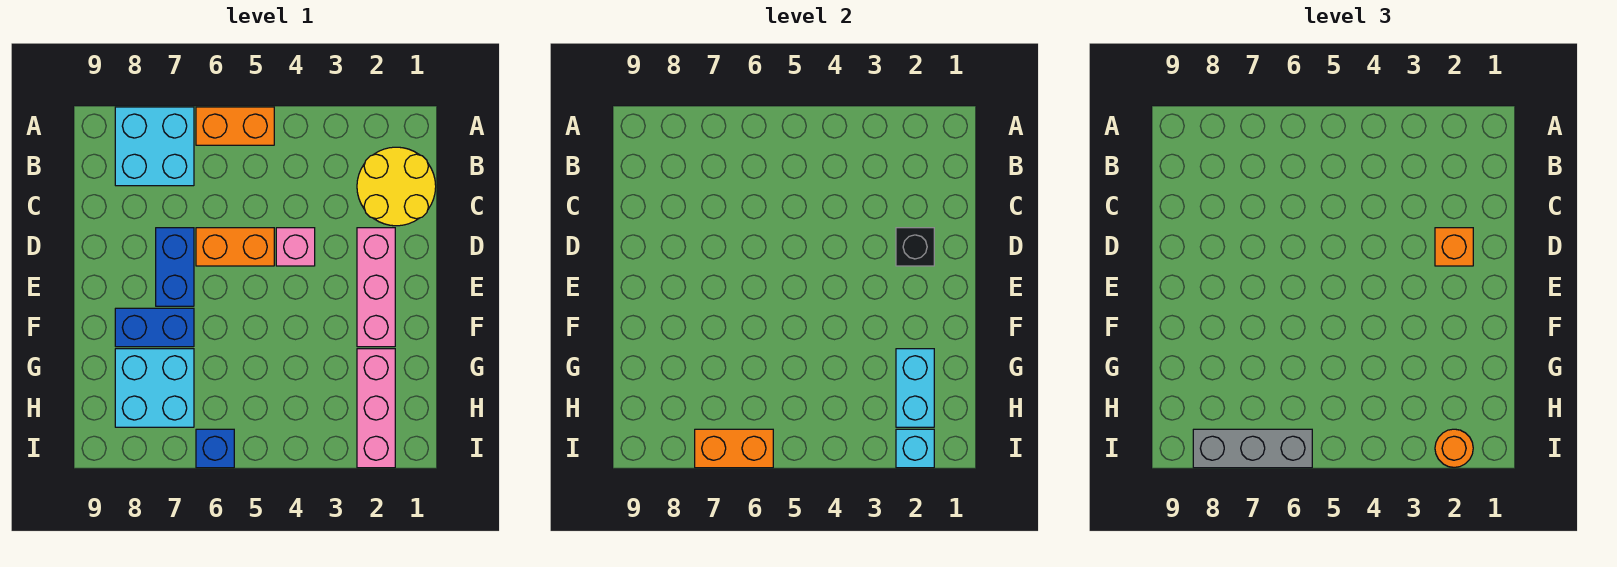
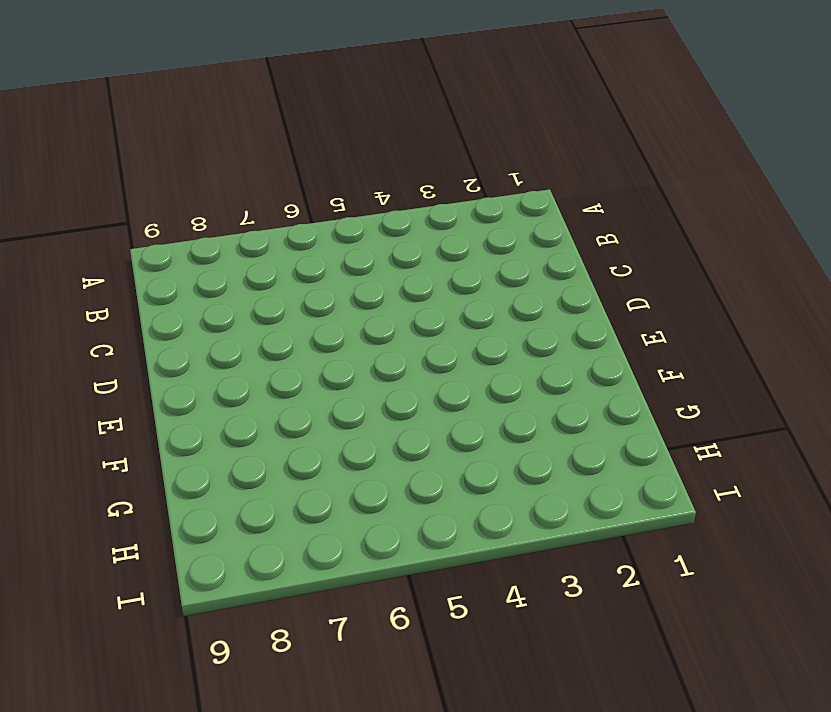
none -> orange 1x2 brick [196,107,274,145]
none -> cyan 2x2 brick [115,107,194,186]
none -> yellow 2x2 round brick [357,147,436,226]

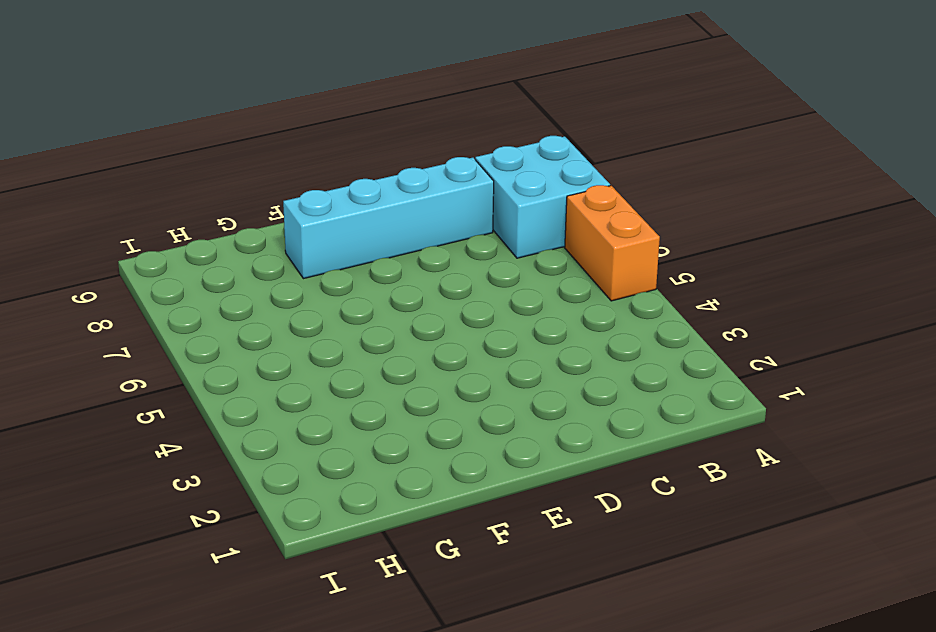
cyan 1x4 brick [283,157,494,279] -> blue 1x2 brick [115,308,194,347]
none -> yellow 2x2 round brick [357,147,436,226]
none -> pink 1x3 brick [357,228,395,347]
none -> pink 1x1 brick [276,228,315,266]

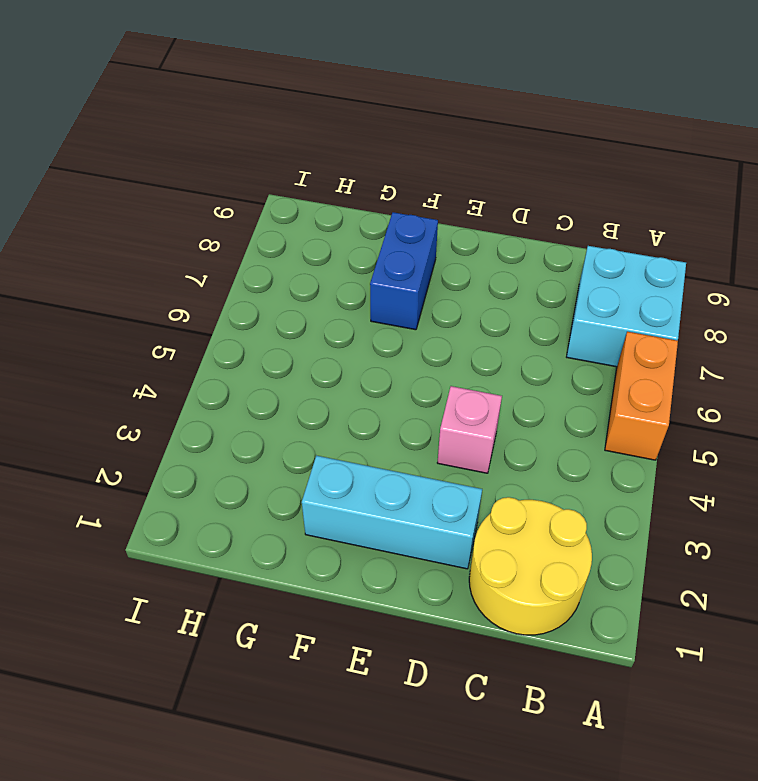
cyan 1x3 brick [302,456,482,569] -> pink 1x3 brick [357,228,395,347]
none -> orange 1x2 brick [196,228,274,266]
none -> blue 1x2 brick [156,228,194,306]
none -> pink 1x3 brick [357,349,395,468]

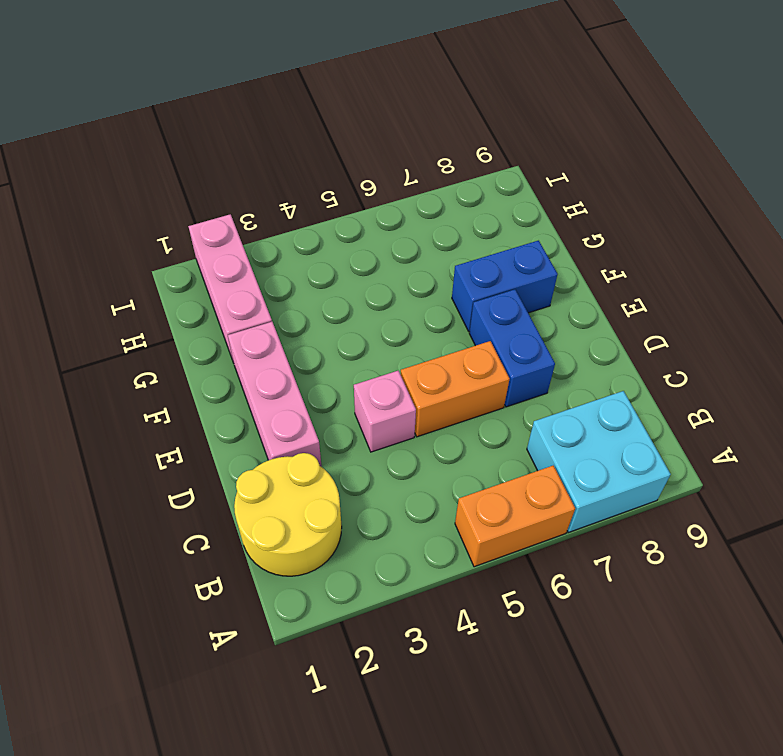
none -> cyan 2x2 brick [115,349,194,427]
none -> blue 1x1 brick [196,429,234,468]
none -> black 1x1 brick [896,228,934,266]

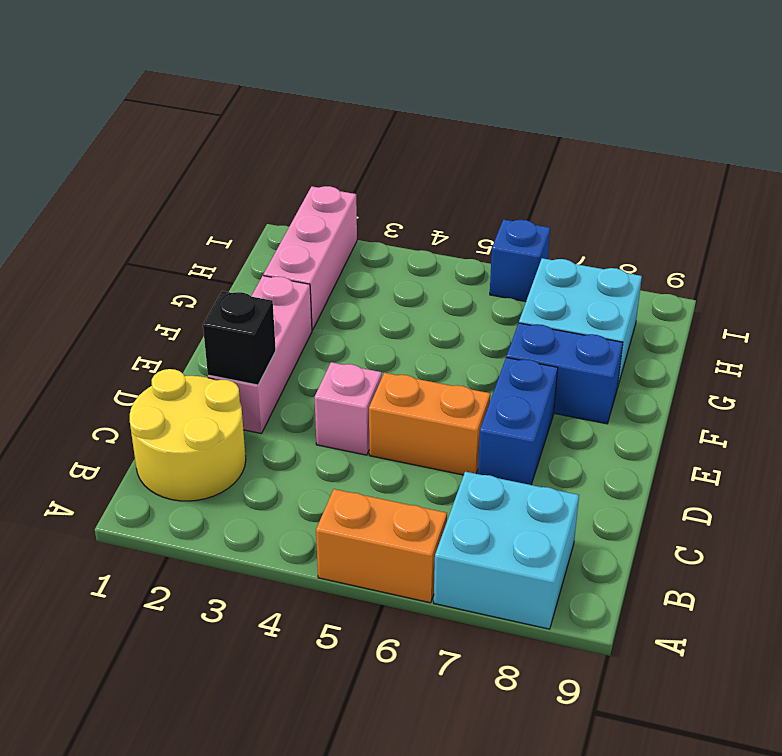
none -> cyan 1x2 brick [896,349,934,427]
none -> cyan 1x1 brick [896,429,934,468]
none -> orange 1x2 brick [695,429,773,468]

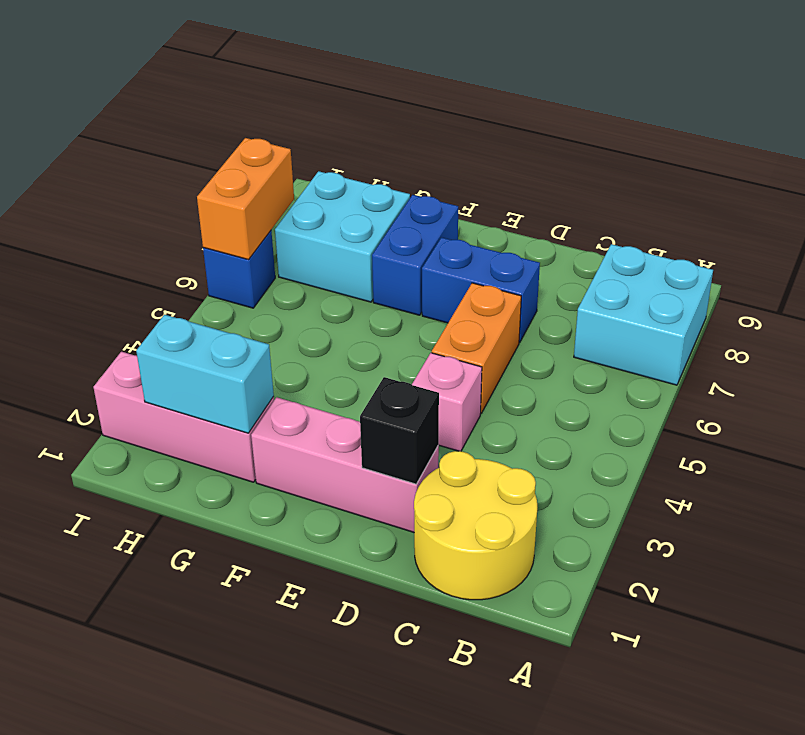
none -> orange 1x2 brick [196,107,274,145]
none -> cyan 1x1 brick [896,429,934,468]
none -> orange 1x1 brick [1435,228,1473,266]

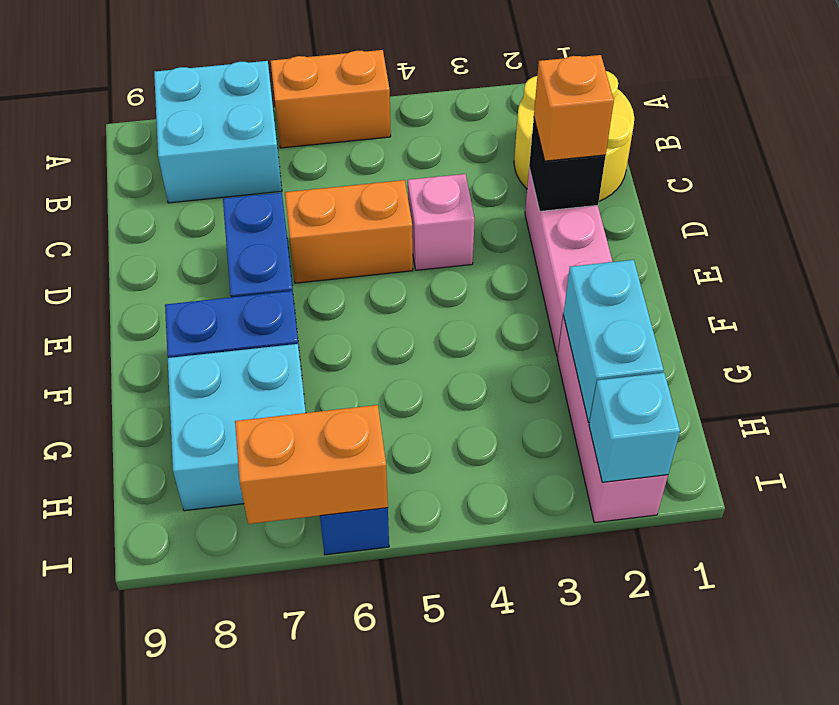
none -> orange 1x1 round brick [1435,429,1473,467]
none -> grey 1x3 brick [1193,429,1312,468]

